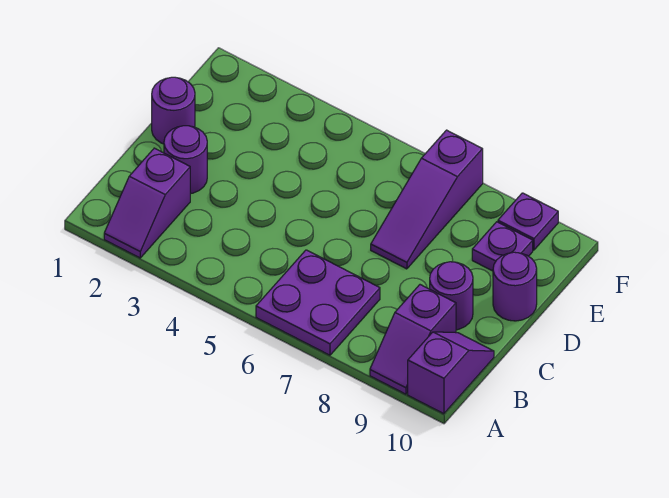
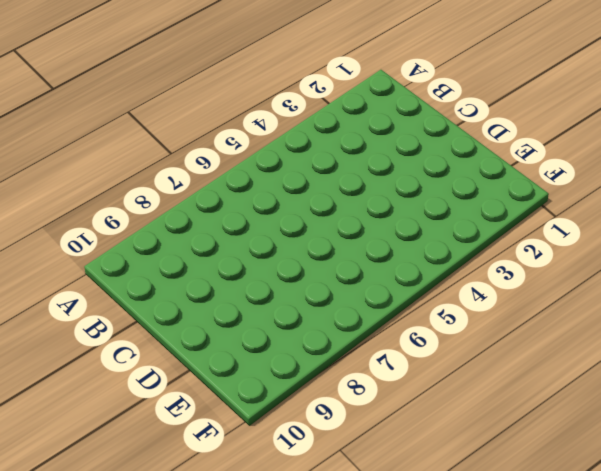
none -> purple 1x2 slope [104,148,190,258]
none -> purple 2x2 plate [256,250,380,355]

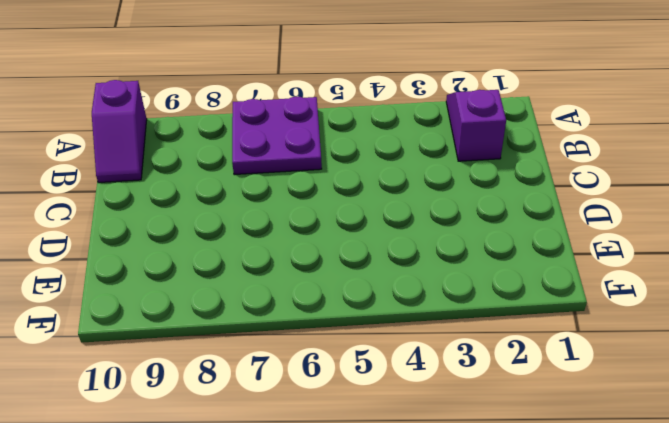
none -> purple 1x2 slope [370,285,456,394]
none -> purple 1x1 round brick [164,126,207,194]

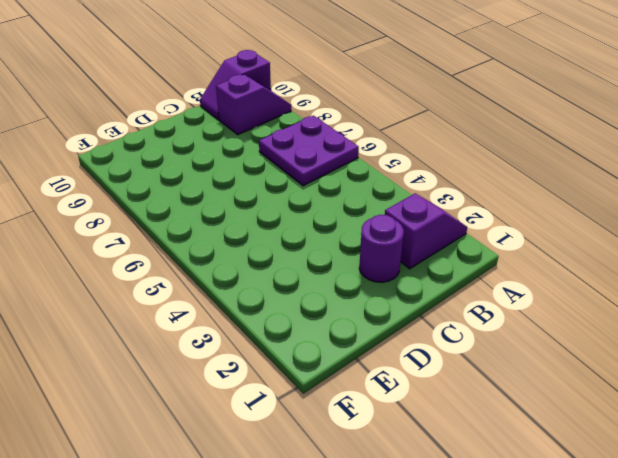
none -> purple 1x1 round brick [430,262,473,330]
none -> purple 1x1 round brick [152,77,195,144]

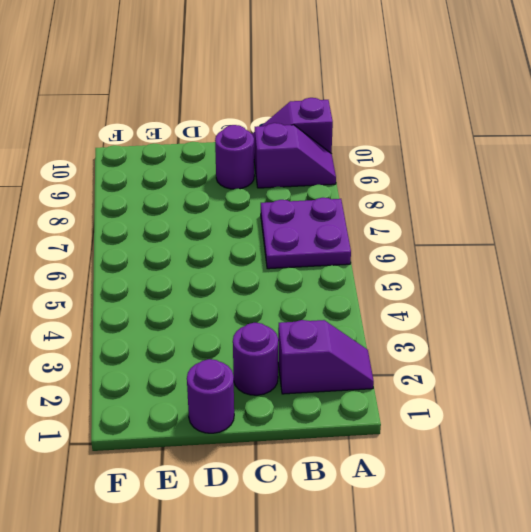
none -> purple 1x3 slope [371,130,483,269]
none -> purple 1x1 round brick [493,252,537,321]

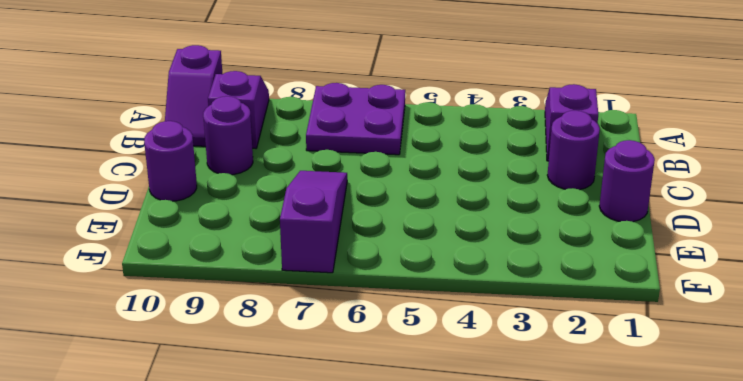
none -> purple 1x1 plate [472,222,533,271]
none -> purple 1x1 plate [498,193,558,250]

